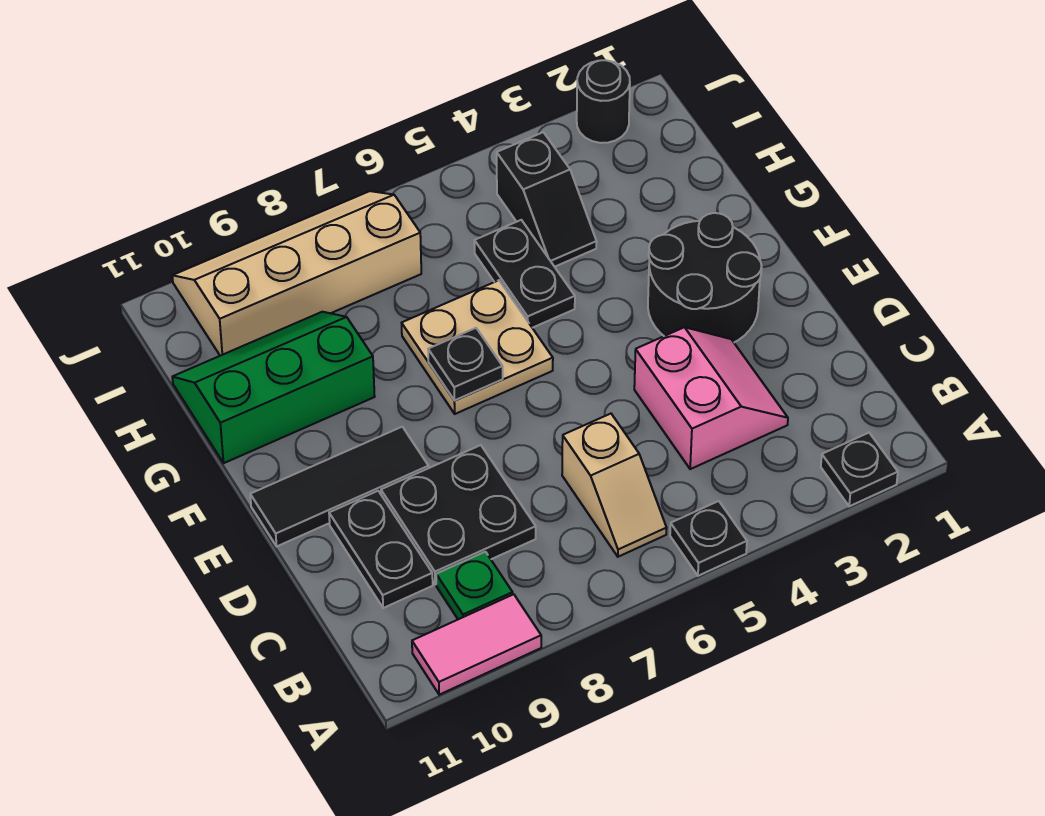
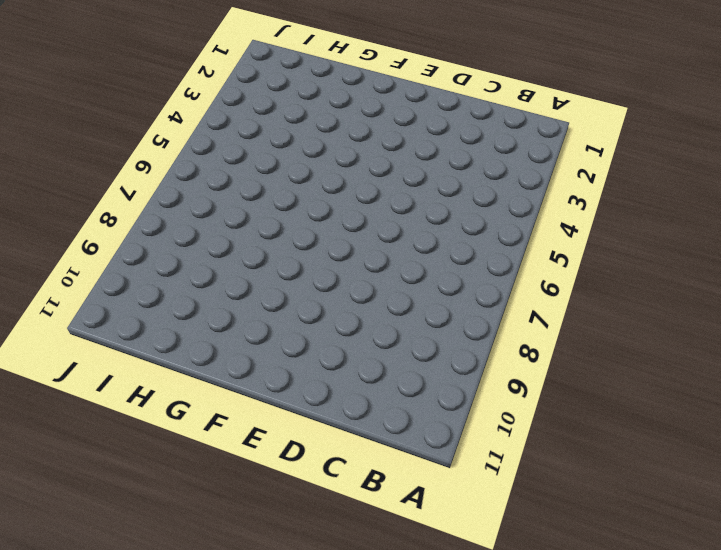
none -> black 1x1 plate [821,433,898,506]
none -> black 1x1 plate [670,501,747,576]
none -> pink 1x2 tile [412,594,541,695]

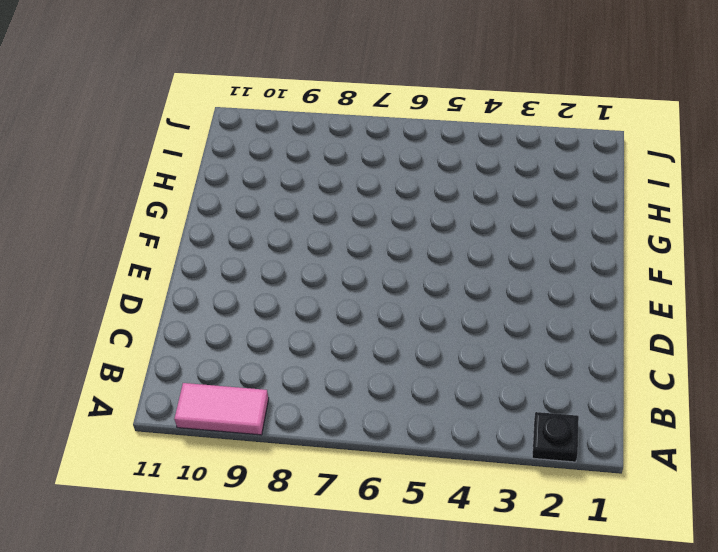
none -> black 1x1 plate [670,501,747,576]
none -> tan 1x2 slope [562,414,667,557]
none -> green 1x1 plate [436,552,513,619]

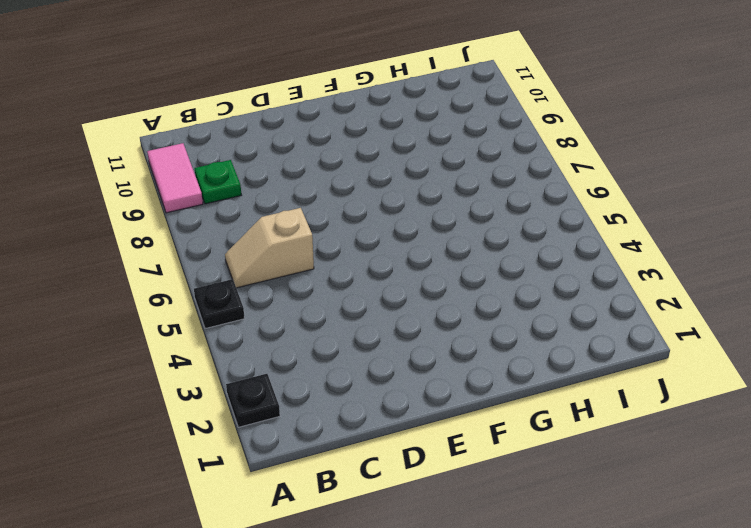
none -> pink 2x2 slope [634,327,788,469]
none -> black 2x2 plate [381,445,536,585]
none -> black 1x2 plate [329,491,433,608]

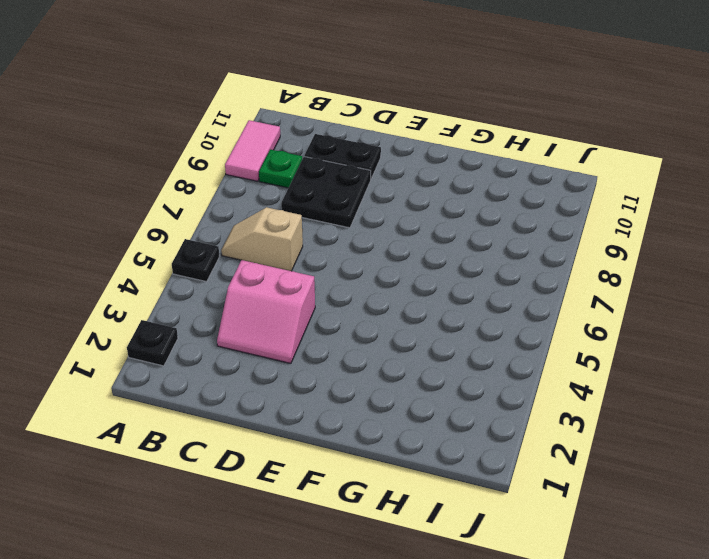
none -> black 2x2 round brick [648,213,762,342]
none -> black 1x3 tile [250,427,429,546]
none -> tan 2x2 plate [402,280,553,414]

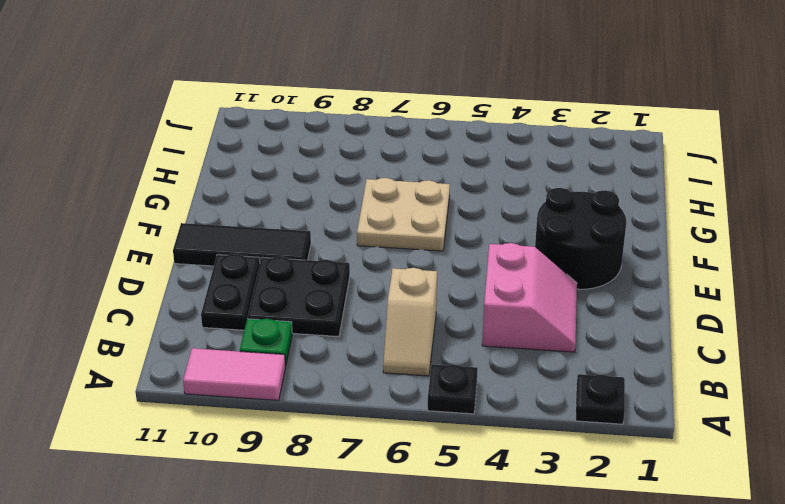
none -> black 1x2 plate [474,220,575,328]
none -> green 2x3 slope [172,312,375,463]
none -> black 1x2 slope [497,132,597,267]

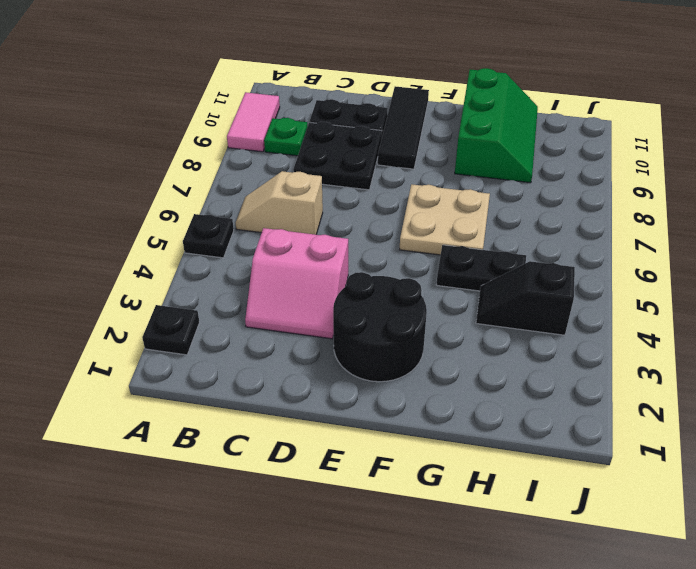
none -> tan 2x4 slope [172,191,421,356]
none -> black 1x1 round brick [577,60,630,143]
none -> black 1x1 plate [428,328,503,400]

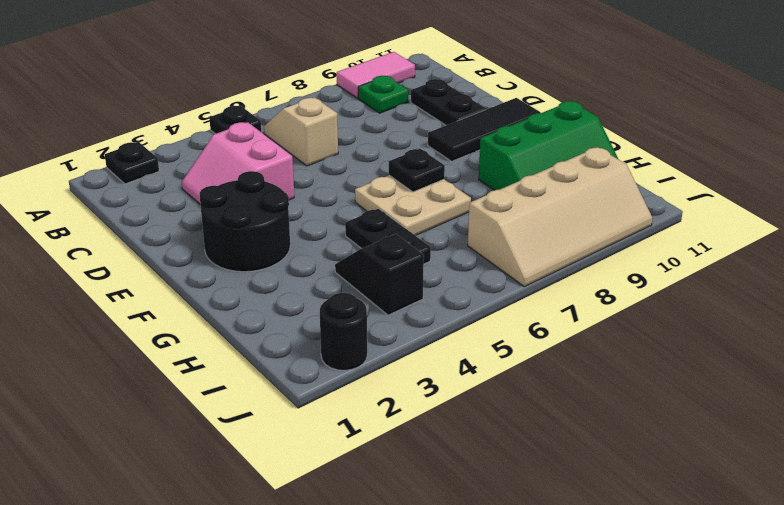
none -> black 2x2 plate [381,445,536,585]

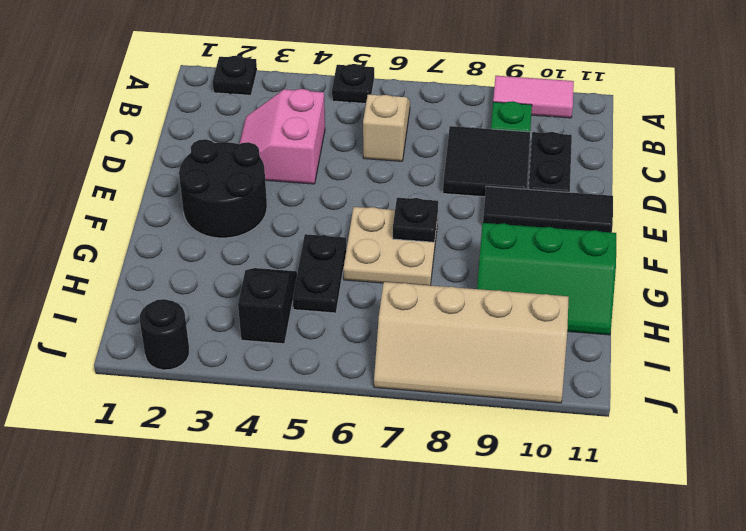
black 2x2 tile [443,126,530,197] -> black 2x2 plate [381,445,536,585]

